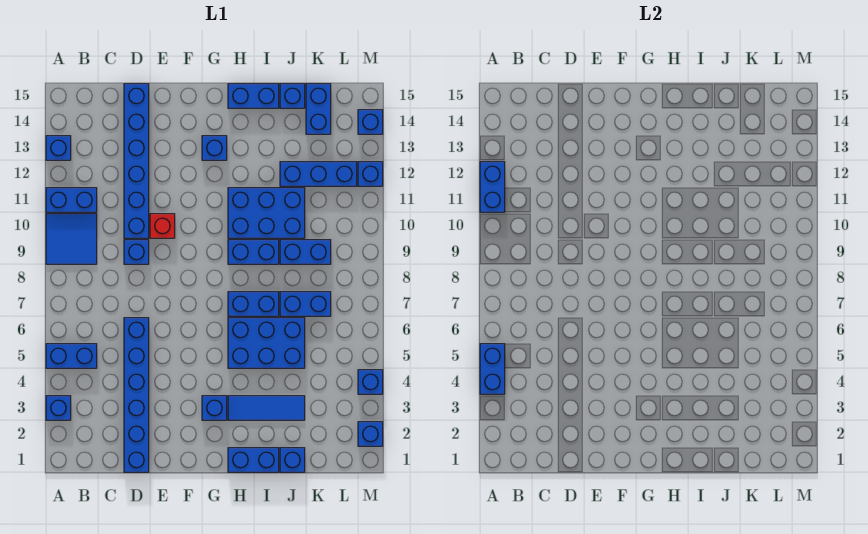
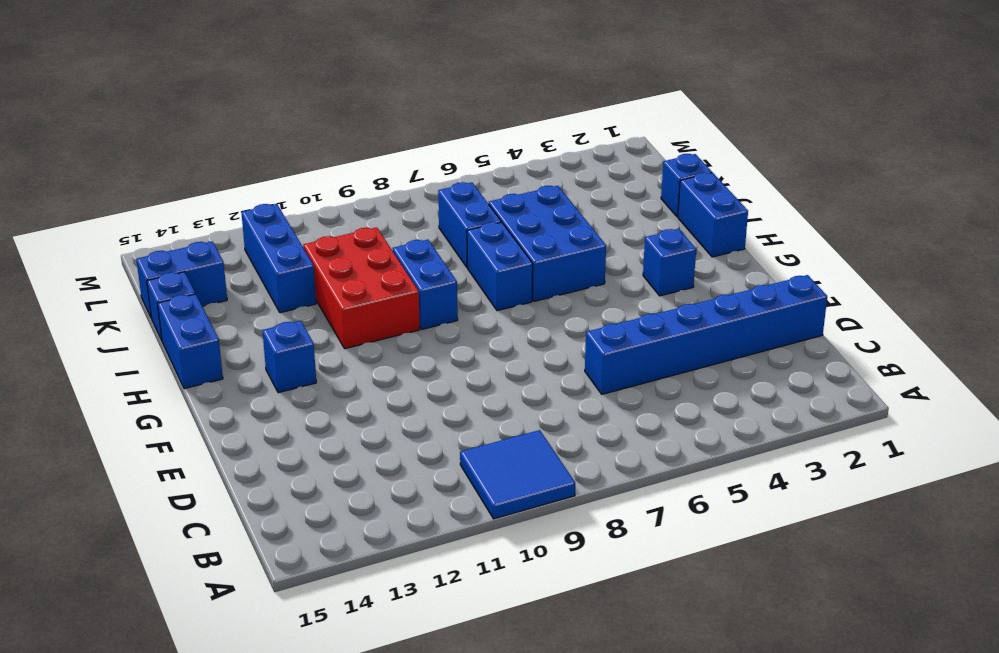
red 2x3 brick [303,227,420,349] -> blue 2x3 brick [228,188,305,238]
none -> blue 1x1 brick [46,396,71,420]
none -> blue 1x2 brick [46,344,97,368]
none -> blue 1x2 brick [46,188,97,212]
none -> blue 1x1 brick [46,136,71,160]

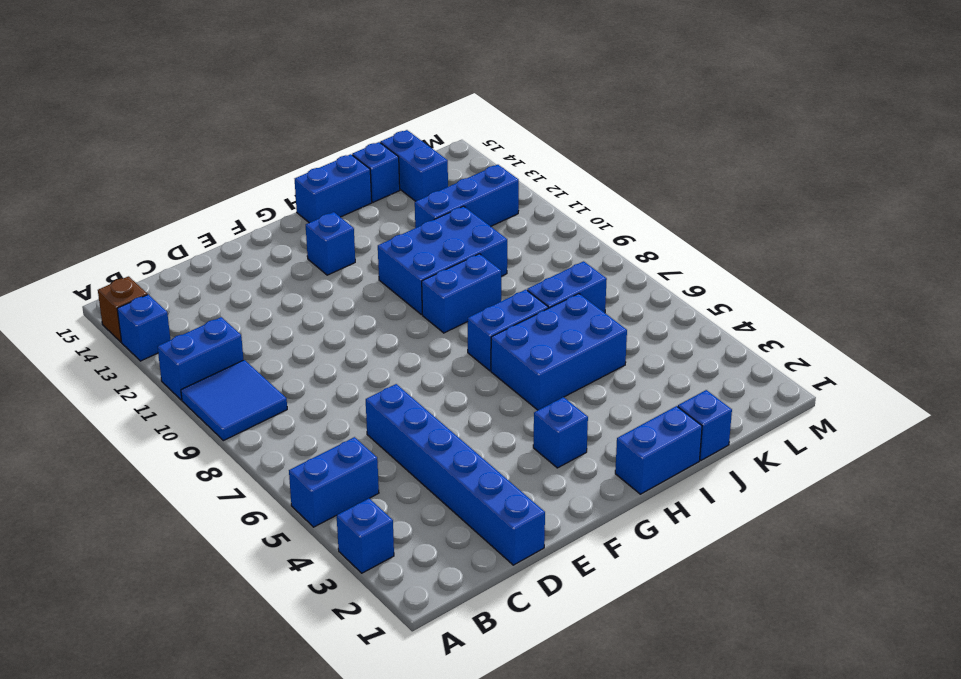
brown 1x1 brick [98,276,147,342] -> none
none -> blue 1x1 brick [124,240,149,264]
none -> blue 1x6 brick [124,84,149,238]
none -> red 1x1 brick [150,214,175,238]
none -> blue 1x3 tile [228,396,305,420]

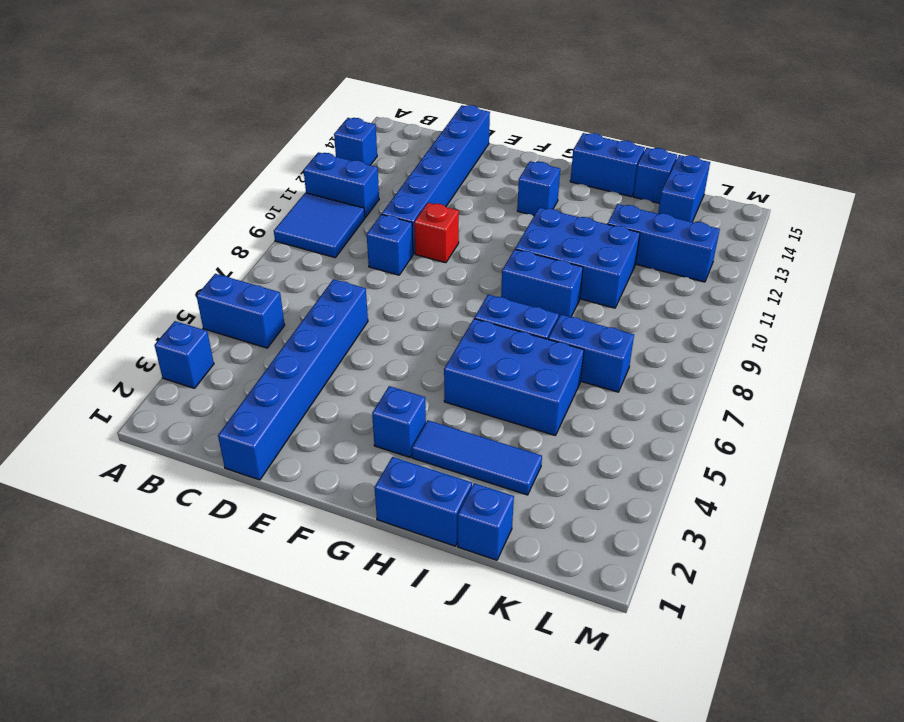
none -> blue 1x2 brick [280,240,331,264]
none -> blue 1x1 brick [358,422,383,446]
none -> blue 1x1 brick [358,370,383,394]
none -> blue 1x1 brick [358,162,383,186]

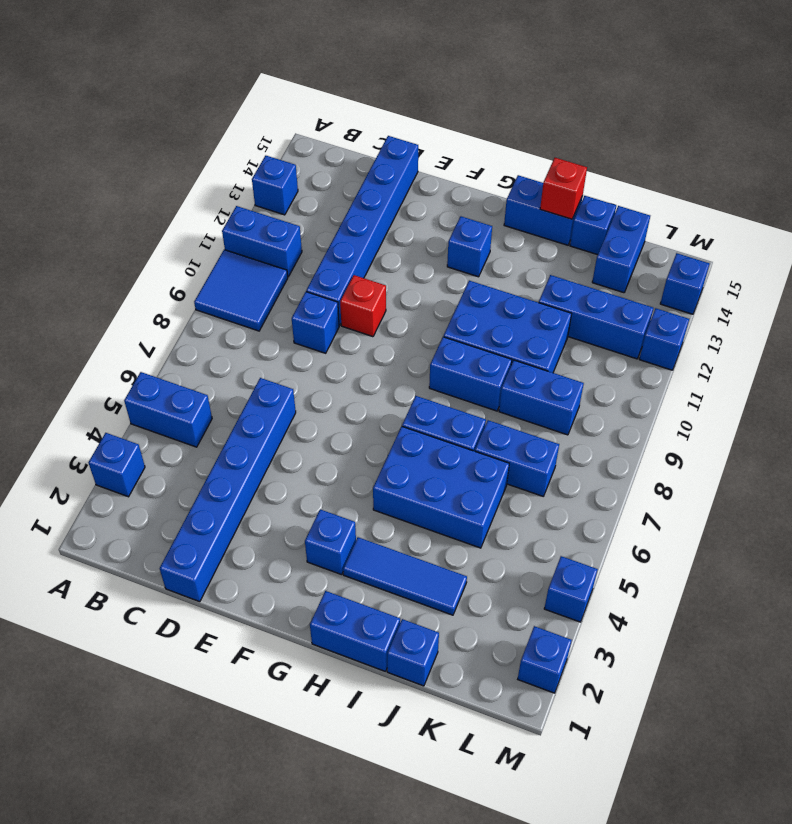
red 1x1 brick [540,158,587,219] -> none
none -> blue 1x2 brick [480,344,505,394]
none -> blue 1x2 brick [480,162,505,212]

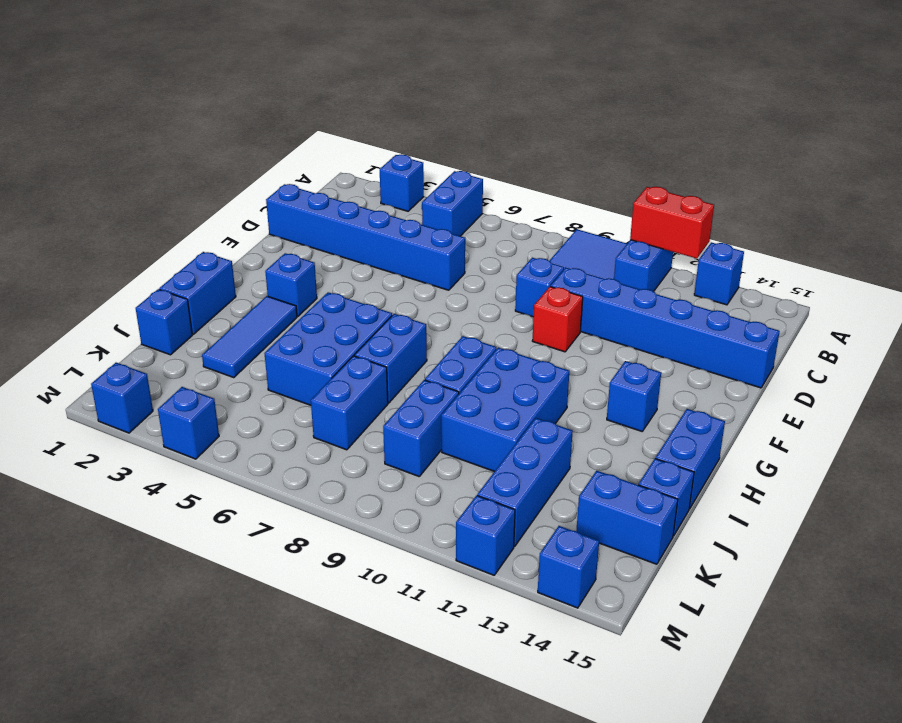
red 1x2 brick [630,187,714,259] -> blue 1x2 brick [480,162,505,212]
none -> blue 1x2 brick [480,344,505,394]

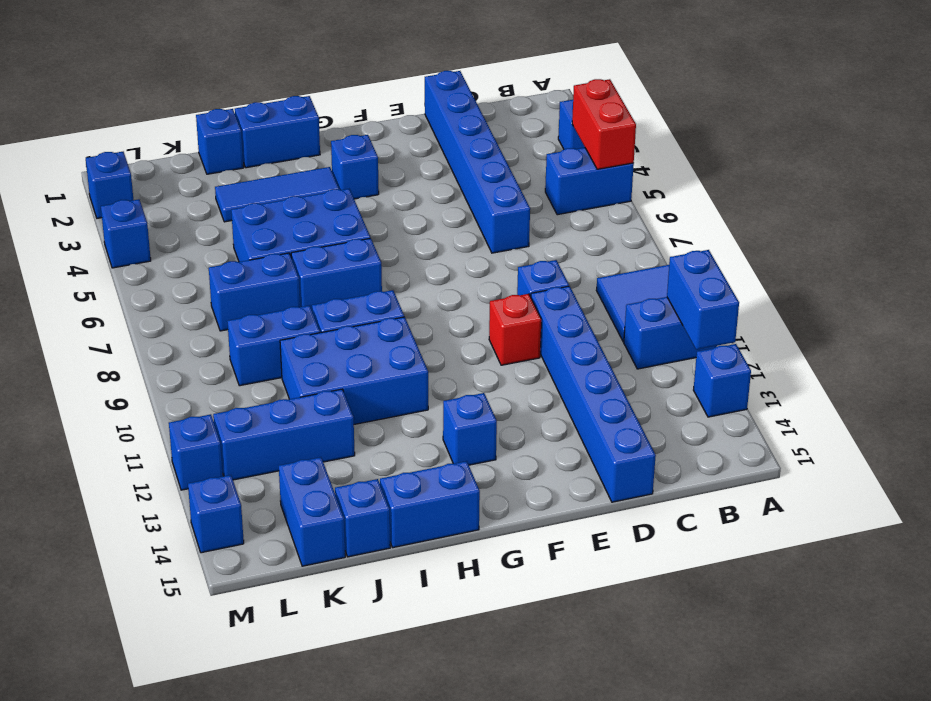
red 1x2 brick [572,79,636,169] -> blue 1x2 brick [480,344,505,394]

